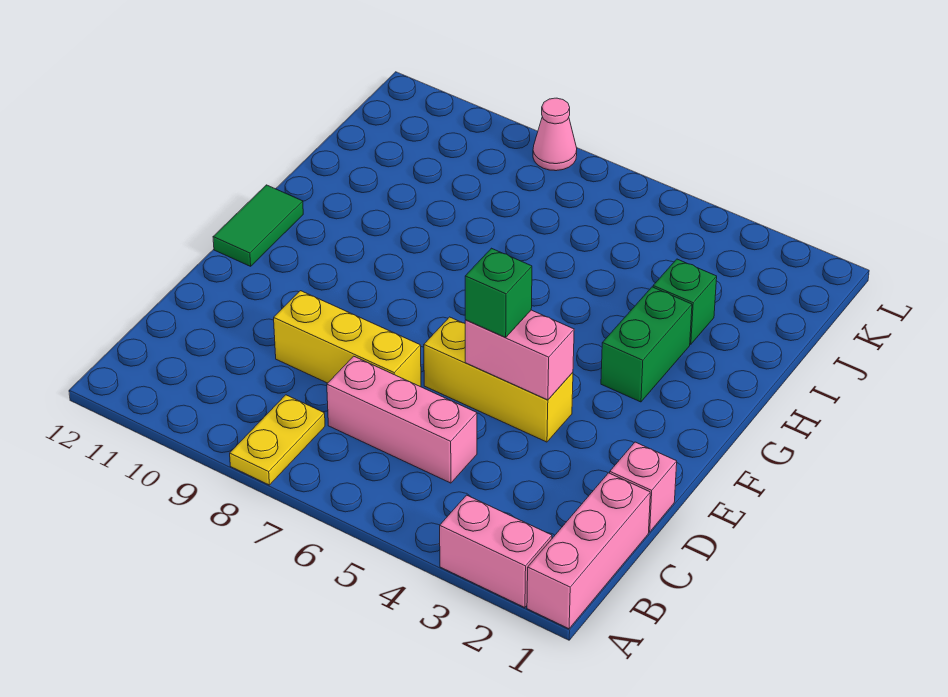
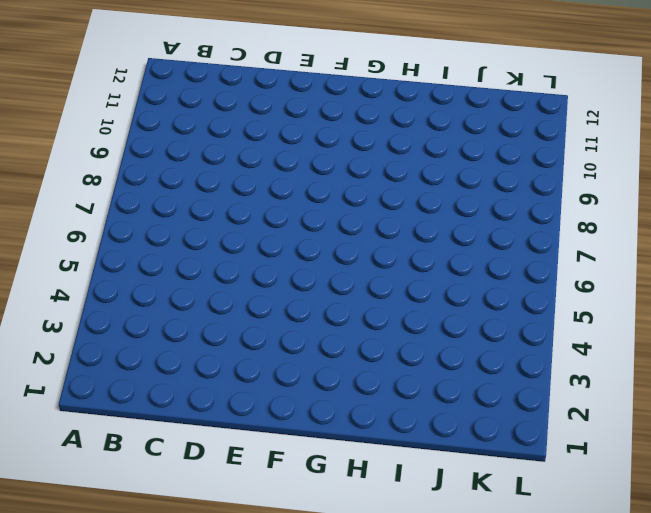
none -> pink 1x3 brick [527,473,650,629]
none -> pink 1x2 brick [440,495,552,608]
none -> yellow 1x2 plate [230,395,325,485]

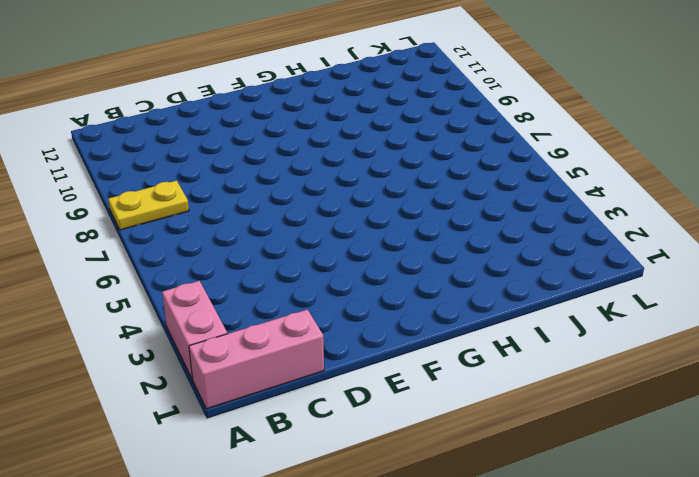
none -> pink 1x3 brick [327,356,477,483]
none -> pink 1x1 brick [610,442,677,532]
none -> yellow 1x3 brick [274,291,421,387]

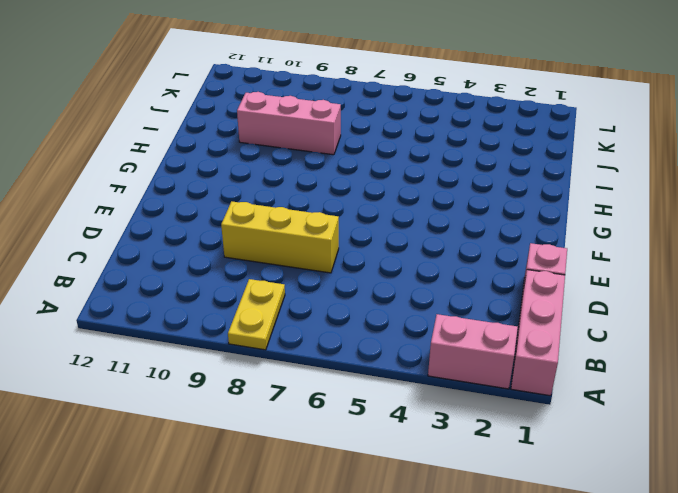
pink 1x3 brick [237,92,341,155] -> pink 1x3 brick moved to [327,356,477,483]
none -> yellow 1x3 brick [424,317,573,442]
none -> green 1x2 tile [213,185,303,266]
none -> green 1x2 brick [601,287,692,402]

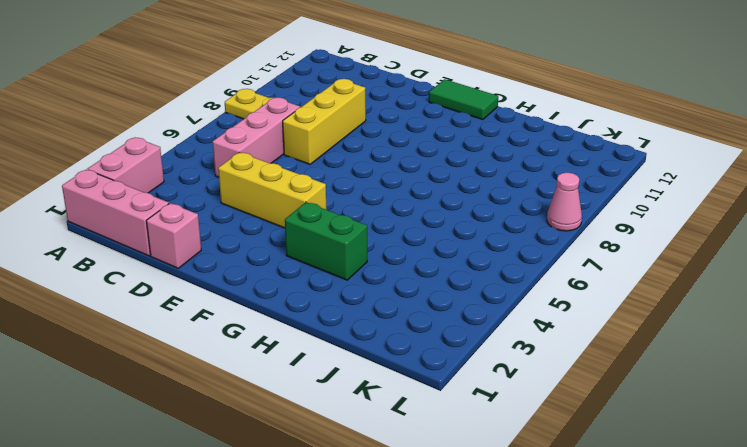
yellow 1x3 brick [218,152,326,228] -> yellow 1x3 brick turned to [424,317,573,442]
none -> green 1x1 brick [653,259,717,344]
none -> pink 1x2 brick [465,310,574,400]
none -> green 1x1 brick [465,248,532,337]

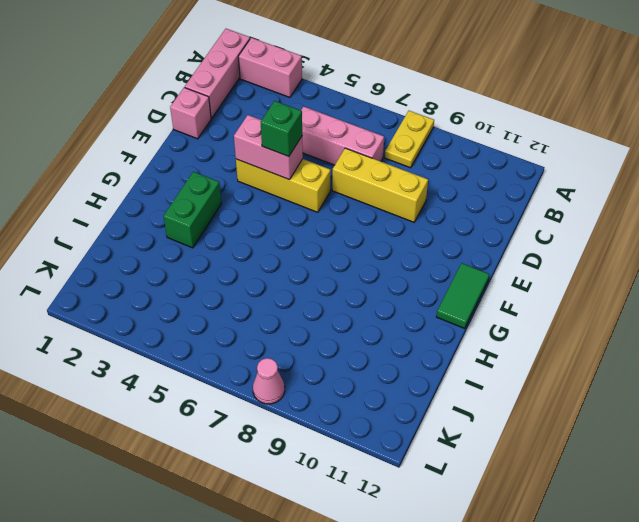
none -> green 1x1 brick [653,259,717,344]

